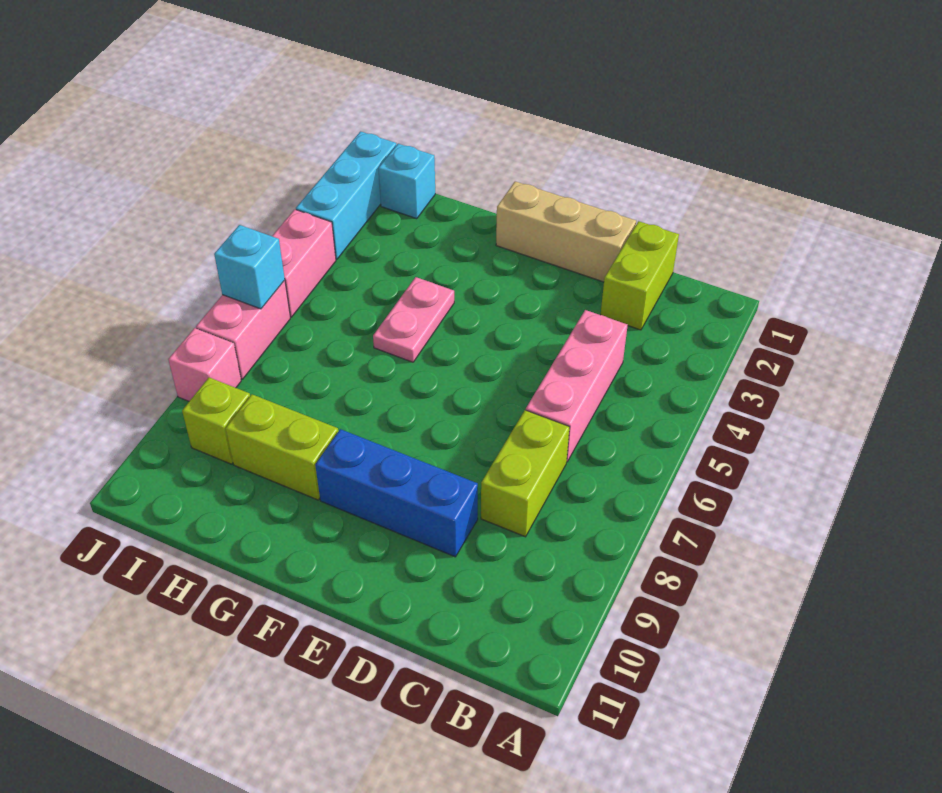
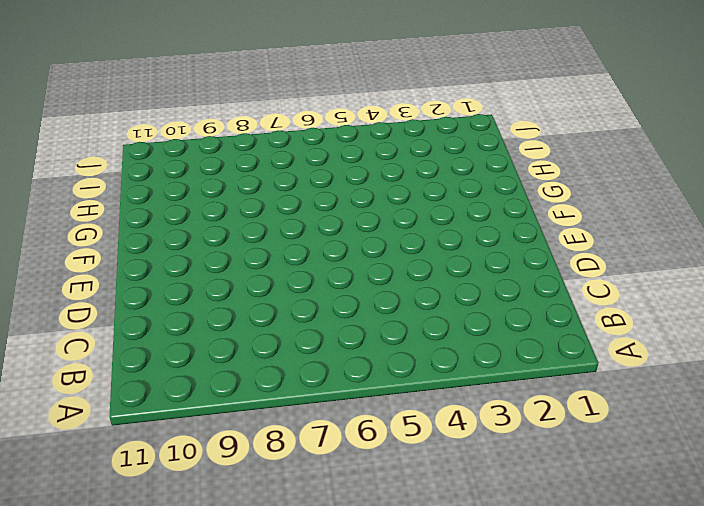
none -> lime 1x2 brick [601,221,679,330]
none -> pink 1x3 brick [526,310,628,462]
none -> lime 1x2 brick [481,410,570,537]

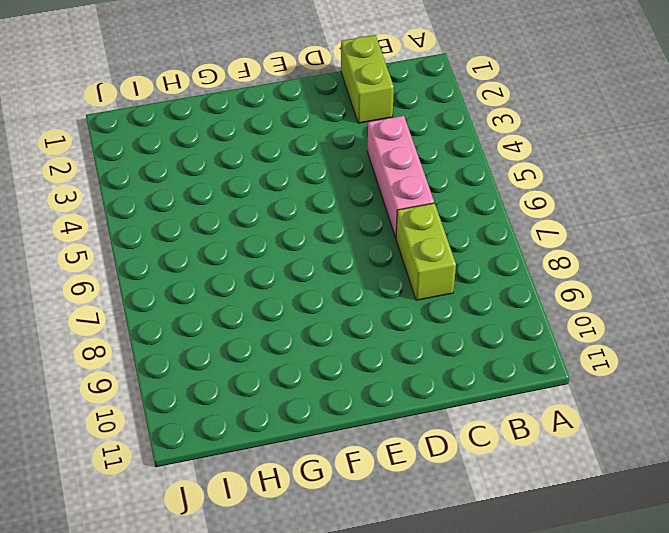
none -> tan 1x3 brick [496,181,636,282]
none -> blue 1x3 brick [315,429,478,557]
none -> pink 1x2 plate [373,277,454,362]

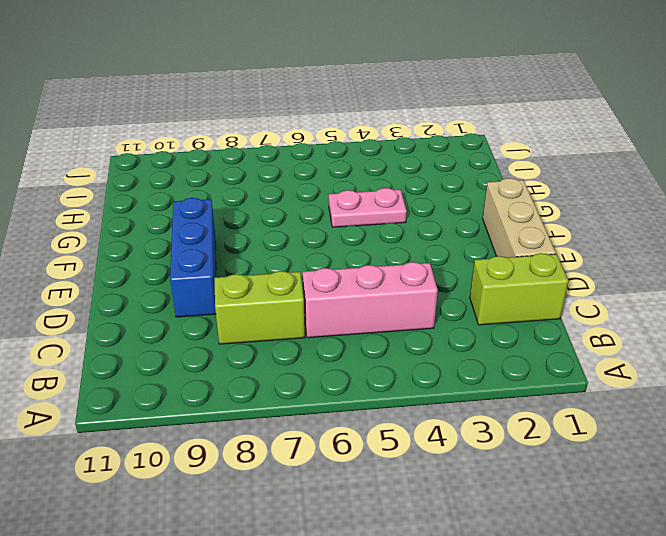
none -> lime 1x2 brick [226,394,338,500]
none -> cyan 1x1 brick [378,144,435,219]
none -> lime 1x1 brick [182,377,250,464]

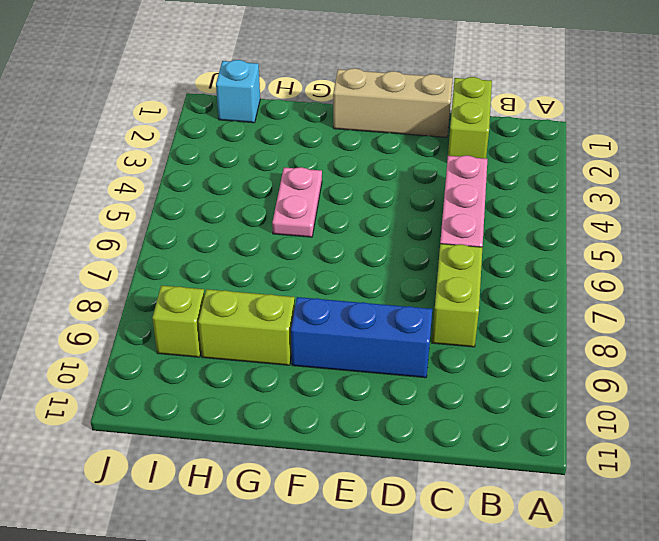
none -> cyan 1x3 brick [296,132,396,259]
none -> pink 1x2 brick [272,209,336,317]
none -> pink 1x2 brick [196,280,290,379]

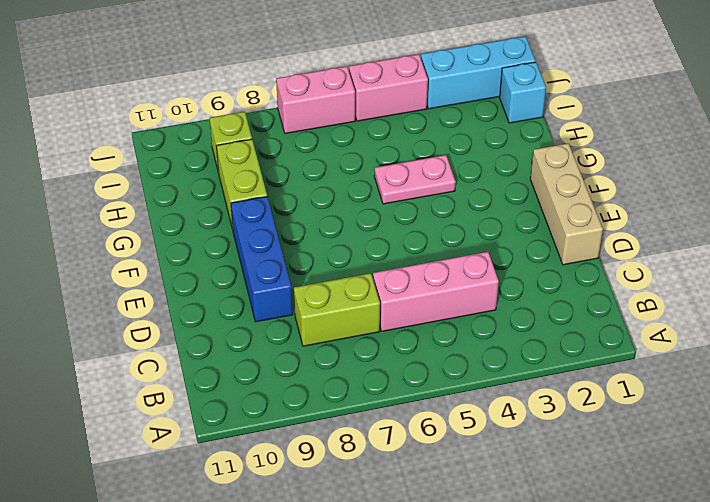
none -> lime 1x2 brick [601,221,679,330]
none -> pink 1x1 brick [168,328,241,401]
none -> cyan 1x1 brick [214,225,285,309]

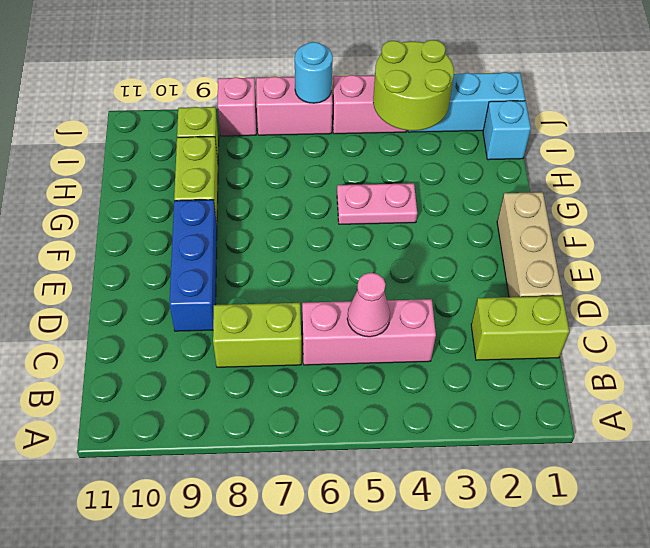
pink 1x1 cone [347,273,390,337] -> none
lime 2x2 round brick [373,40,454,131] -> none
cyan 1x1 round brick [295,42,333,103] -> cyan 1x1 brick [214,225,285,309]

